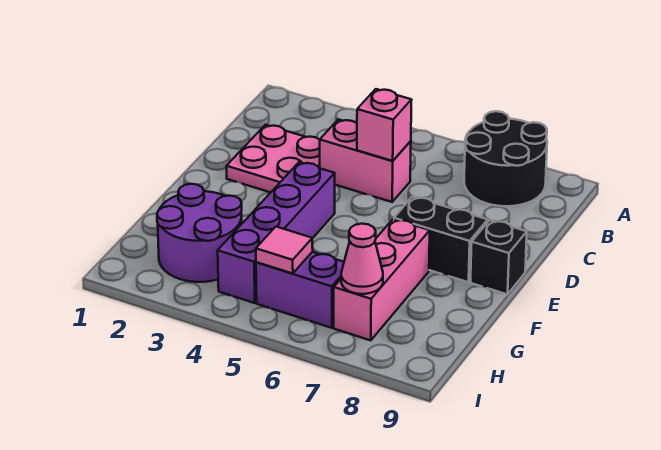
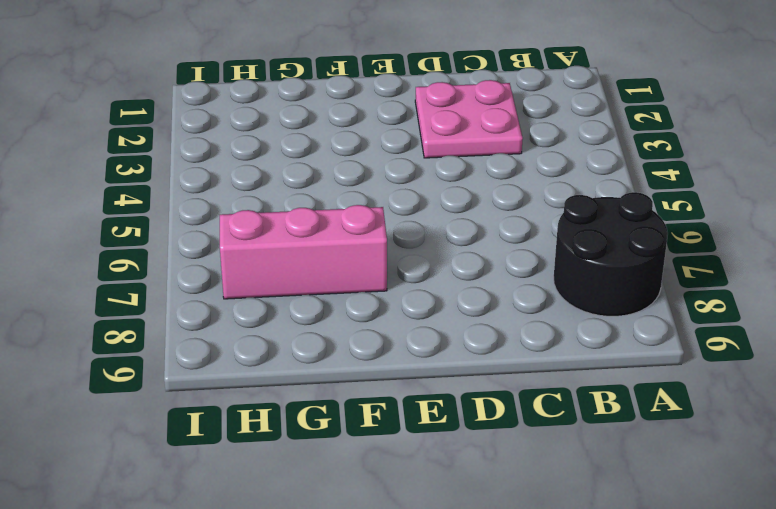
none -> pink 1x2 brick [320,119,411,202]
none -> purple 1x4 brick [218,162,335,303]
none -> black 1x2 brick [394,197,488,282]

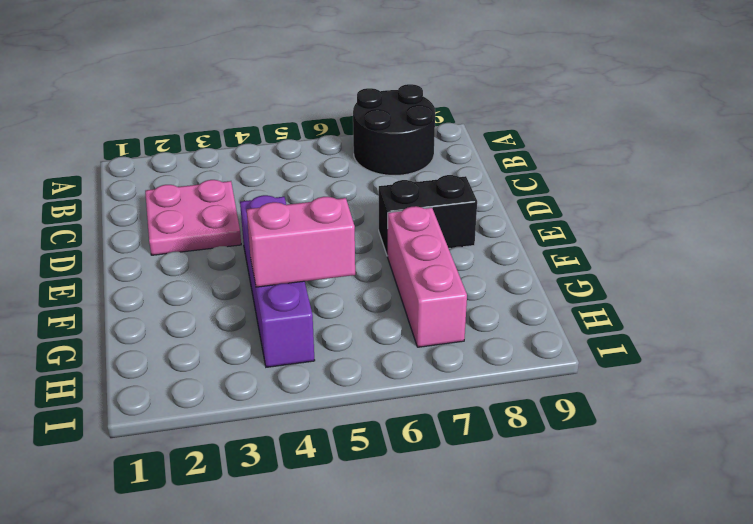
pink 1x2 brick [247,197,355,287] -> pink 1x2 brick moved to [320,119,411,202]
none -> black 1x1 brick [470,220,527,294]
none -> purple 2x2 round brick [157,184,242,282]
none -> purple 1x2 brick [256,252,344,328]

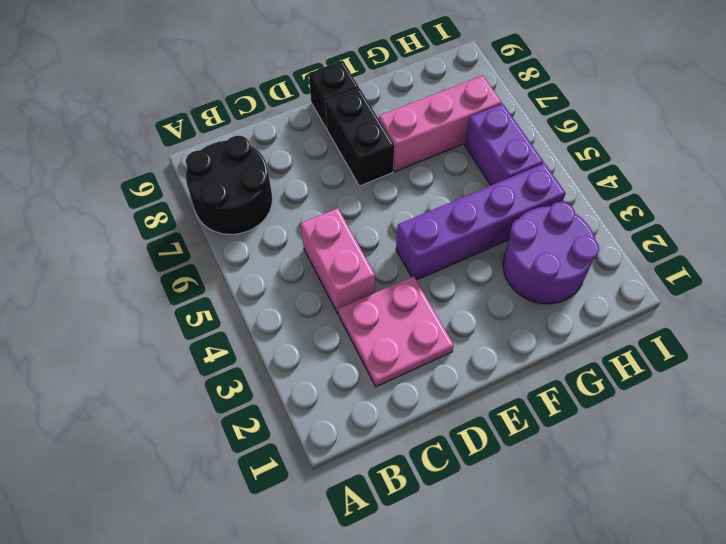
none -> pink 1x1 brick [357,89,411,161]
none -> pink 1x1 tile [256,227,313,274]
none -> pink 1x1 cone [341,224,383,294]

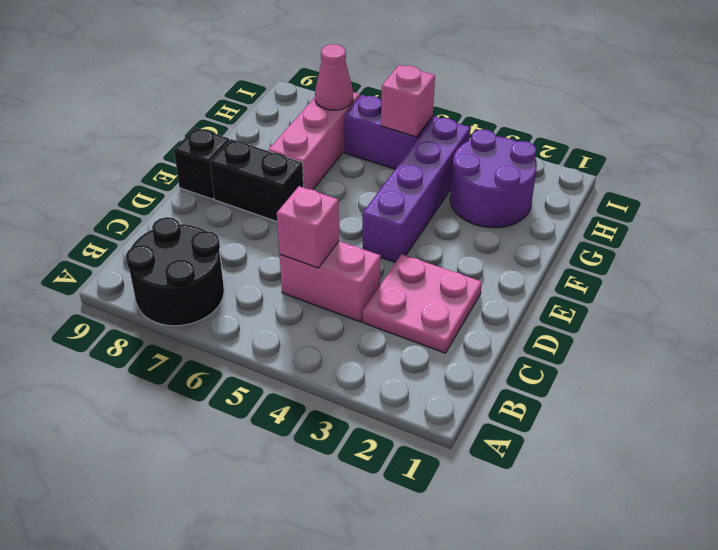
pink 1x1 brick [381,65,435,137] -> pink 1x1 tile [256,227,313,274]

